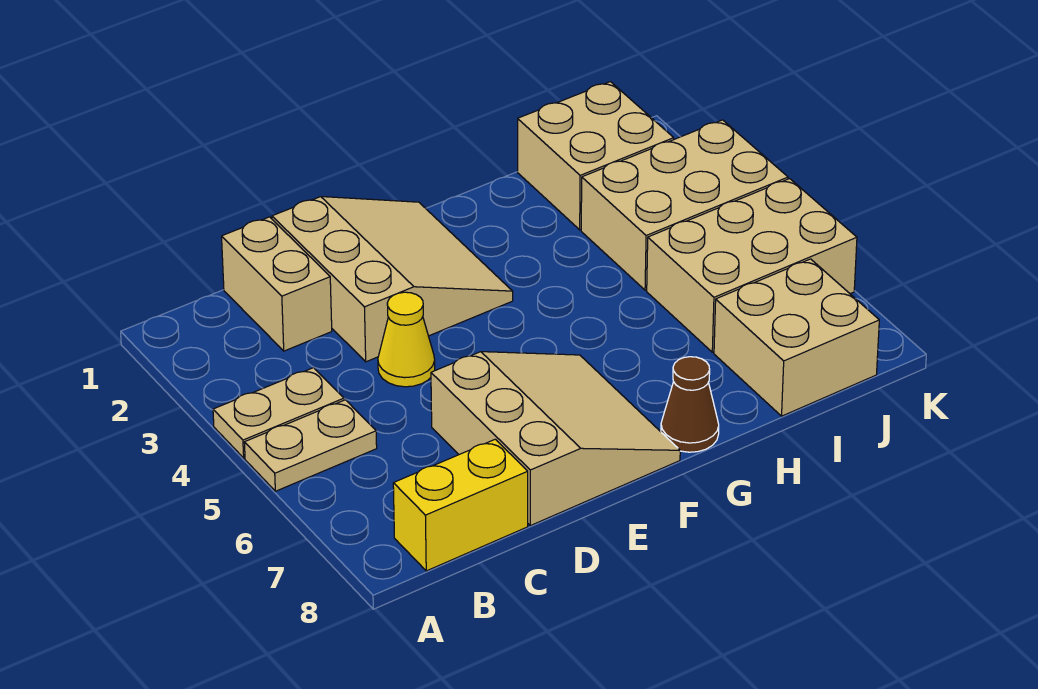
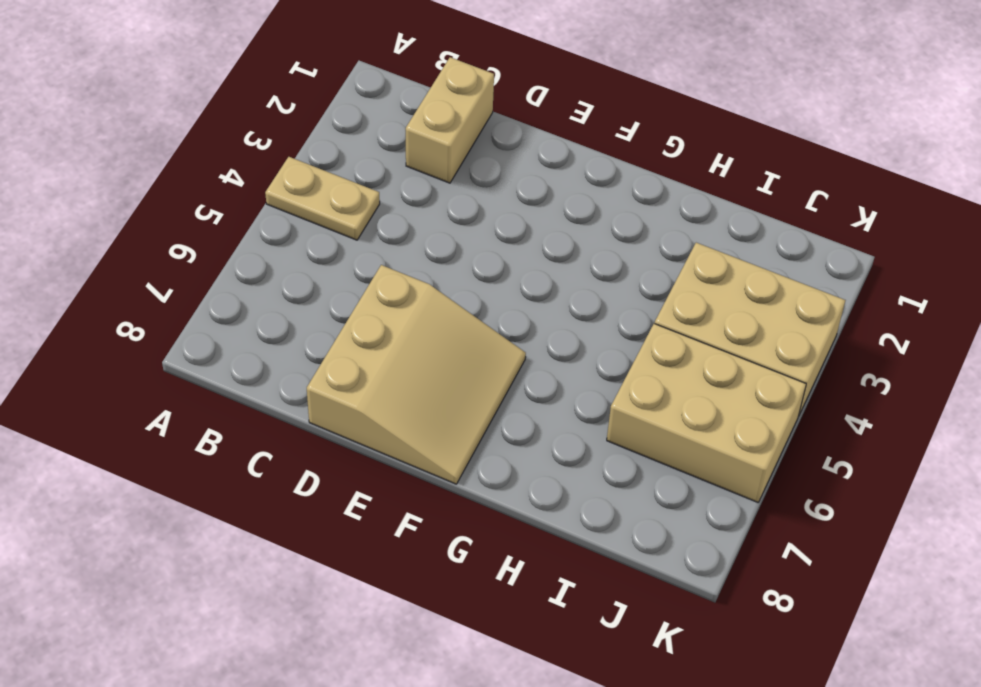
none -> tan 1x2 plate [244,400,377,491]
none -> yellow 1x2 brick [393,439,528,571]
none -> tan 3x3 slope [272,197,513,362]

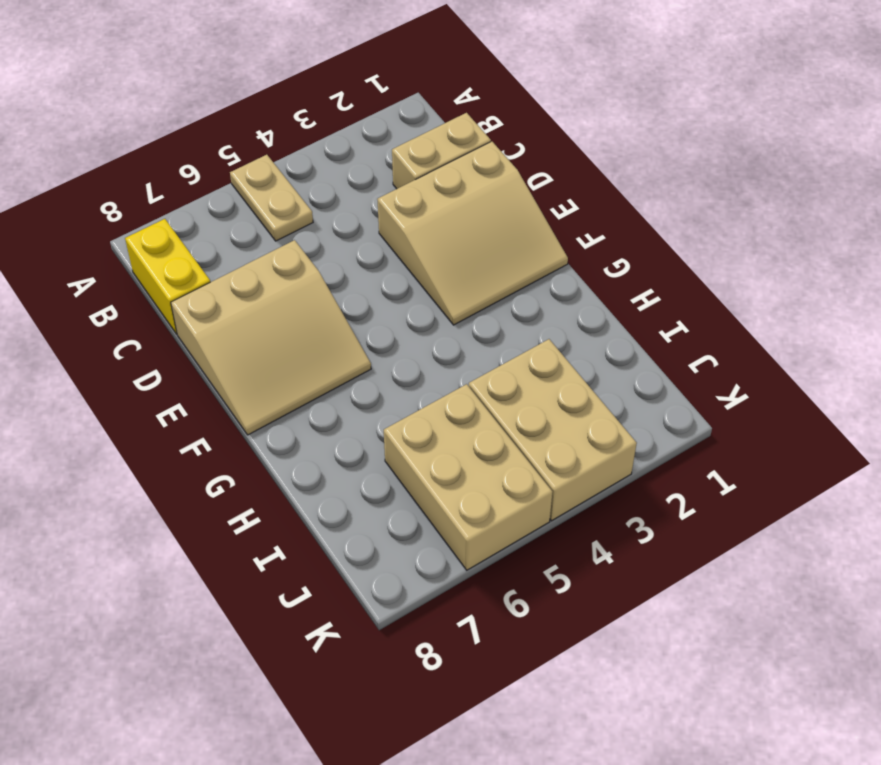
none -> tan 1x2 plate [213,368,344,458]
none -> yellow 1x1 cone [378,292,435,387]
none -> brown 1x1 cone [661,357,719,452]

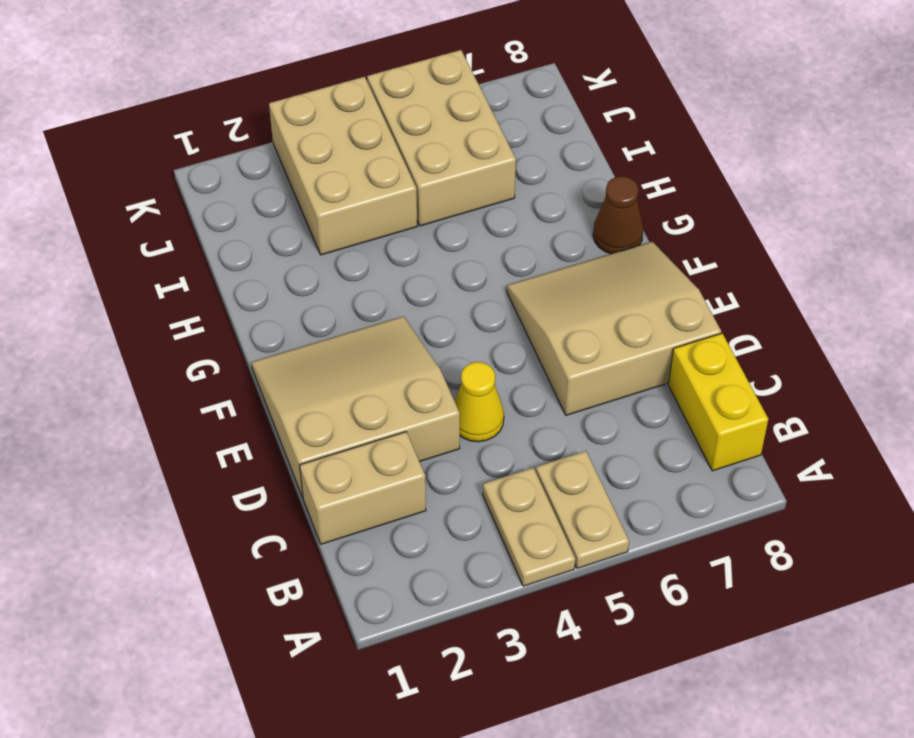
none -> tan 2x2 brick [518,82,674,230]
none -> tan 2x2 brick [714,259,879,416]

